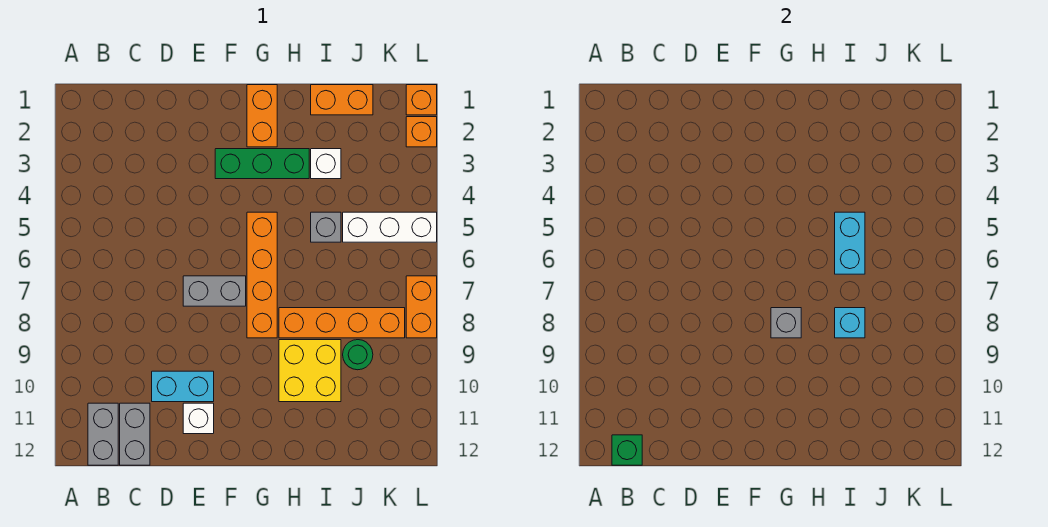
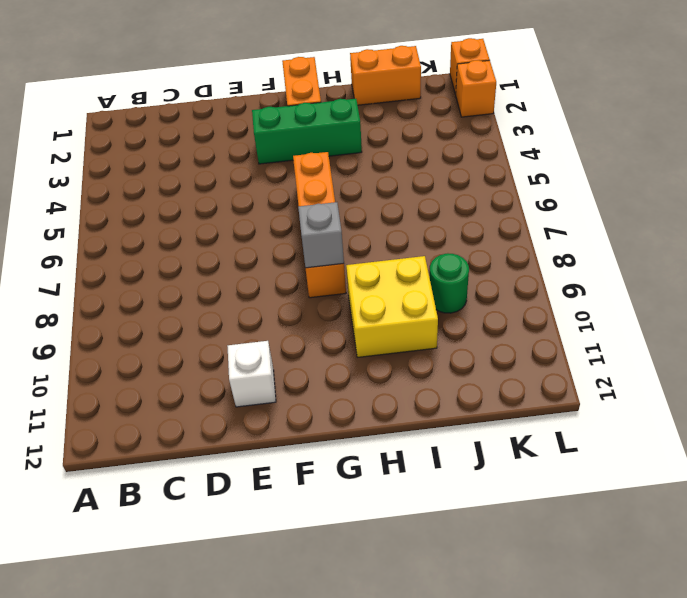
none -> grey 1x2 brick [88,403,118,465]
none -> grey 1x2 brick [120,403,150,465]
none -> cyan 1x2 brick [152,371,214,402]

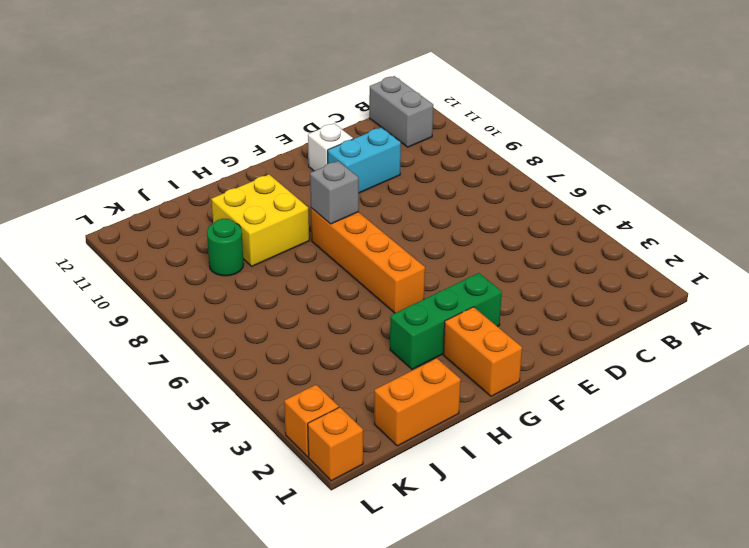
none -> grey 1x2 brick [120,403,150,465]
none -> grey 1x2 brick [183,276,246,306]
none -> orange 1x4 brick [279,308,405,338]

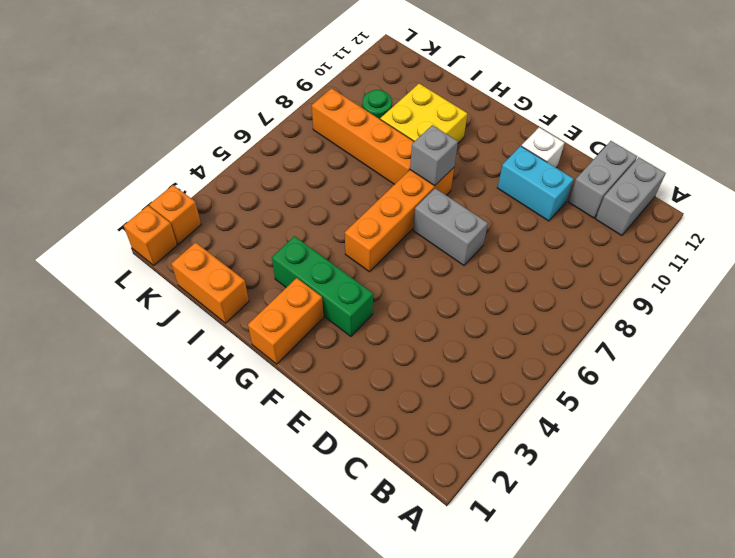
none -> white 1x1 brick [311,149,341,179]
none -> grey 1x1 brick [311,212,341,242]
none -> white 1x3 brick [343,212,437,242]

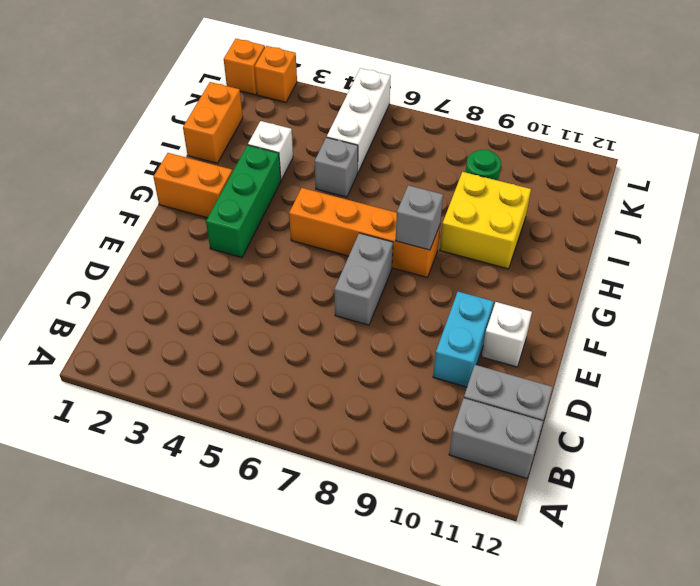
none -> orange 1x4 brick [279,308,405,338]
none -> orange 1x2 brick [406,276,437,338]
none -> green 1x1 brick [612,435,642,465]

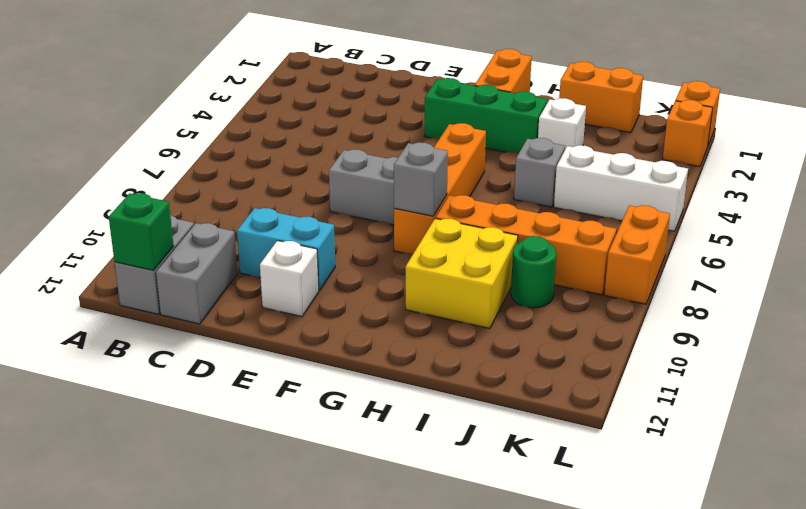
none -> cyan 1x2 brick [835,212,865,274]
none -> cyan 1x1 brick [835,308,865,338]

